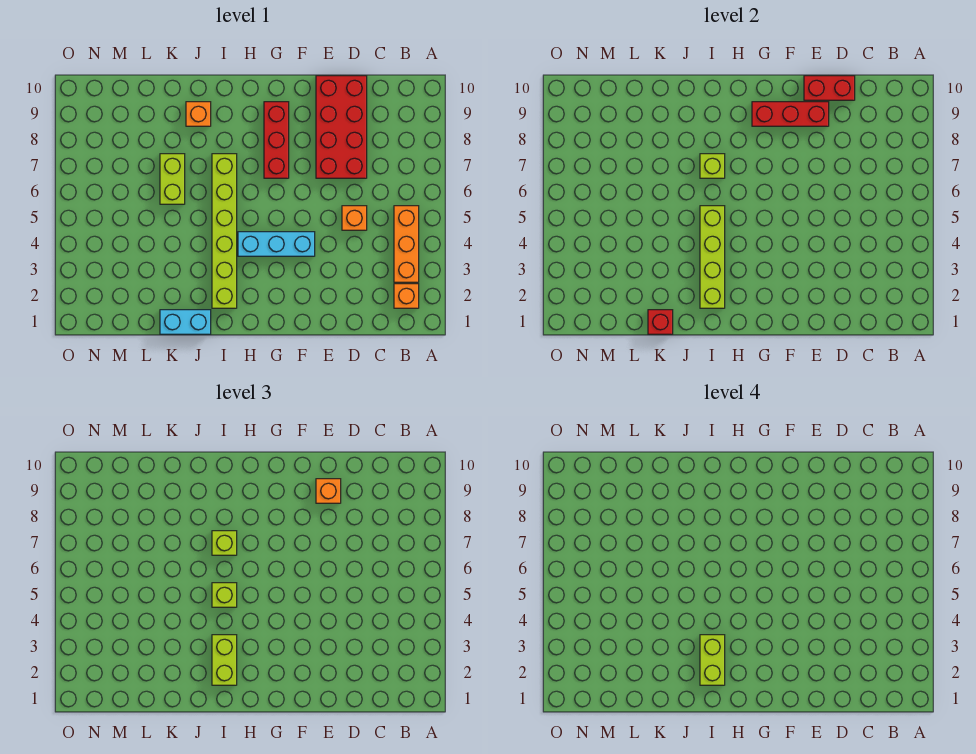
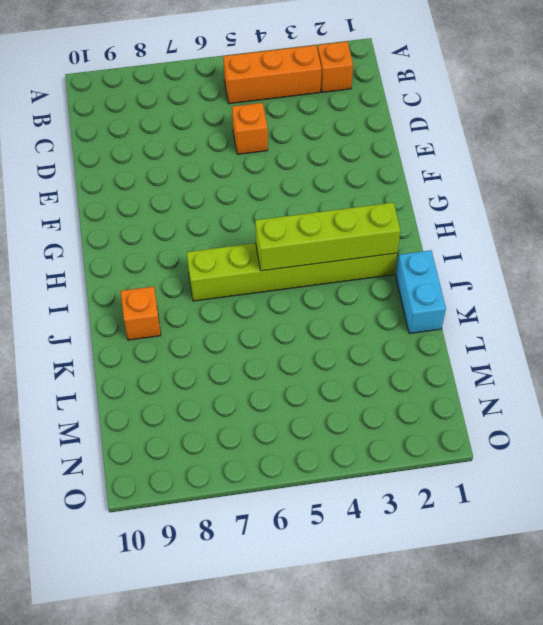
none -> red 2x4 brick [316,76,367,178]
none -> cyan 1x3 brick [238,232,315,256]
none -> red 1x3 brick [264,102,289,178]

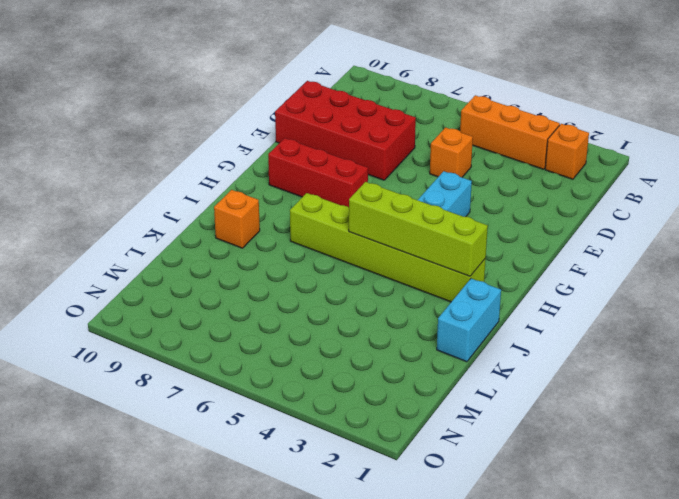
none -> lime 1x2 brick [160,154,185,204]
none -> red 1x2 brick [804,76,855,100]
none -> red 1x3 brick [752,102,829,126]

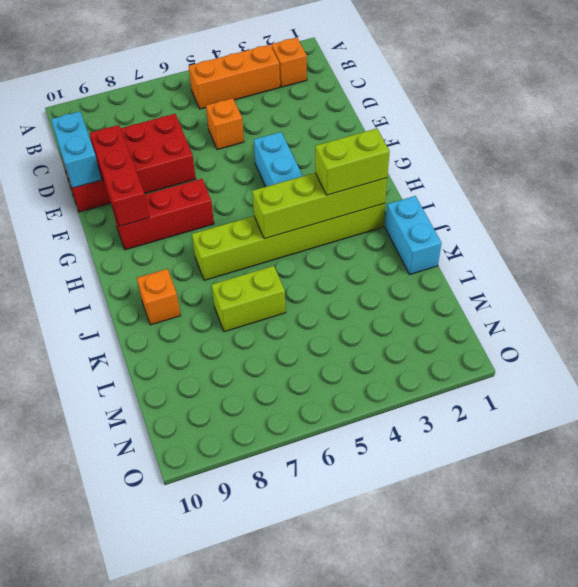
cyan 1x2 brick [51,112,101,188] -> red 1x2 brick [804,76,855,100]
none -> lime 1x1 brick [700,154,725,178]
none -> red 1x1 brick [648,310,673,334]
none -> orange 1x1 brick [316,479,341,503]

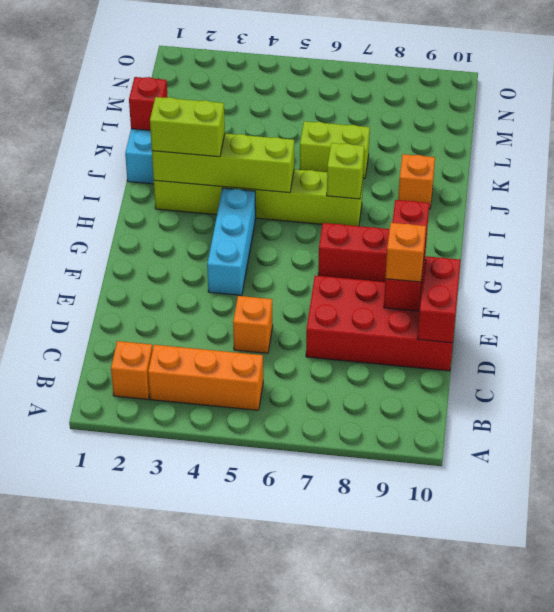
none -> lime 1x1 brick [212,583,237,607]
none -> lime 1x1 brick [212,531,237,555]
none -> lime 1x2 brick [700,635,725,685]

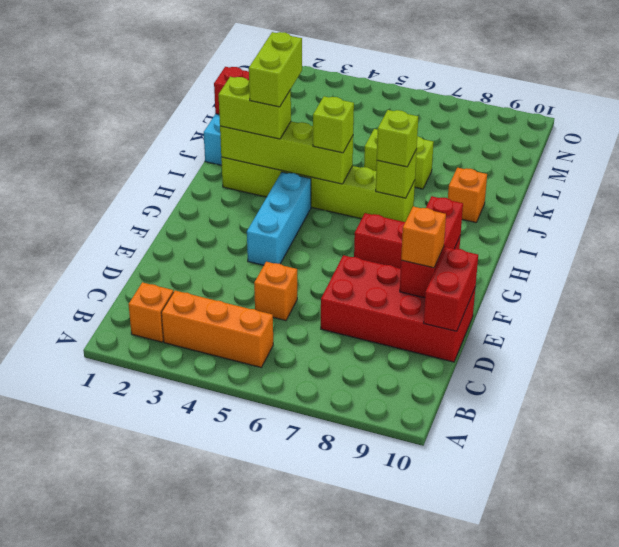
lime 1x2 brick [249,32,302,107] -> lime 1x2 brick turned to [700,635,725,685]

